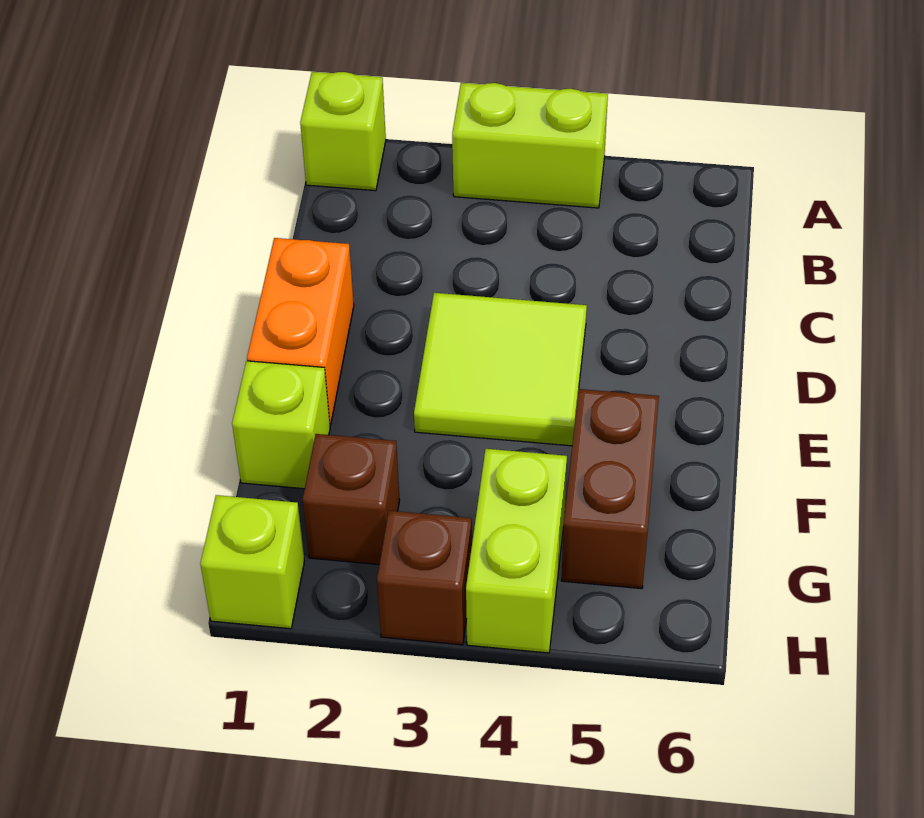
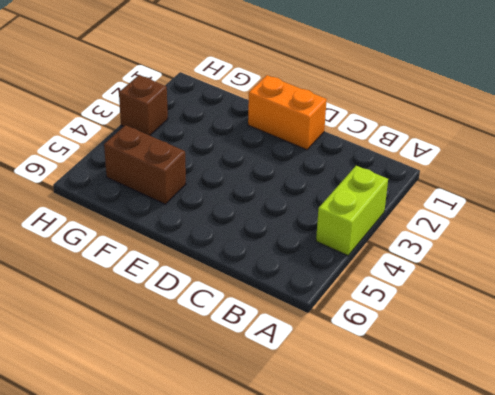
none -> lime 1x1 brick [300,72,386,191]
none -> lime 2x2 tile [414,293,587,446]

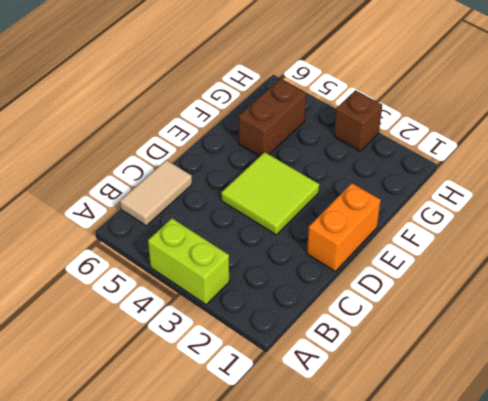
tan 1x2 tile [120,160,192,226] -> none
none -> lime 1x1 brick [300,72,386,191]
none -> lime 1x1 brick [232,361,330,489]

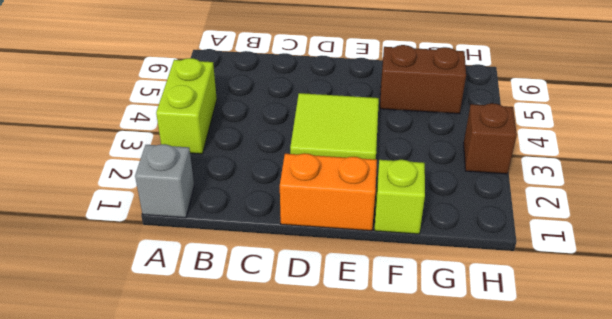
grey 1x1 brick [135,144,194,218] -> lime 1x1 brick [300,72,386,191]
none -> brown 1x1 brick [303,434,400,564]
none -> lime 1x2 brick [466,449,567,653]

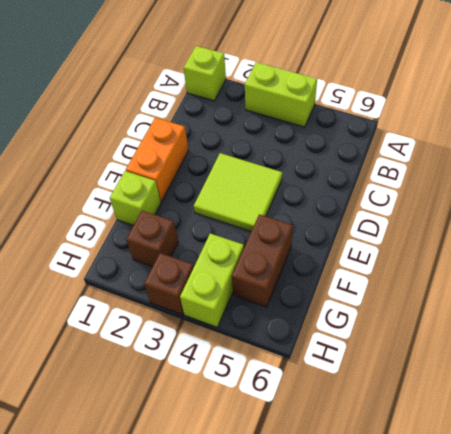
none -> lime 1x1 brick [200,495,304,629]

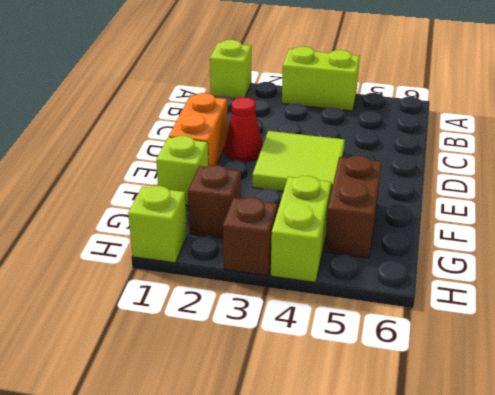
red 1x1 cone [225,97,263,162] -> none

